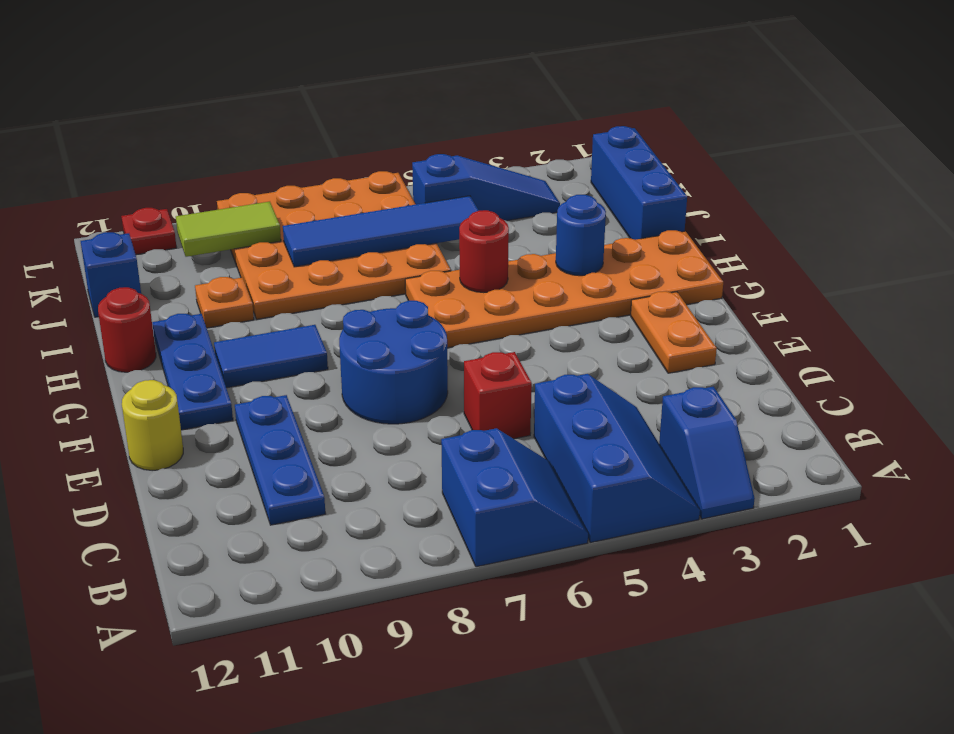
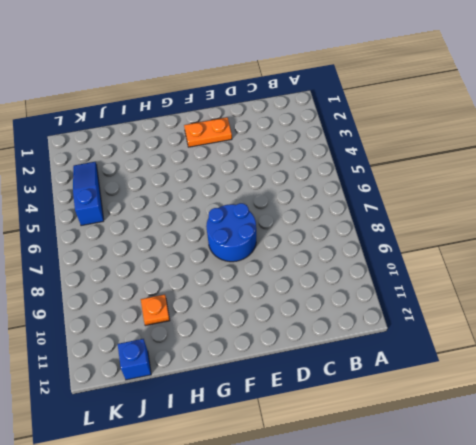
none -> blue 1x2 slope [659,387,755,519]
none -> blue 2x3 slope [534,374,700,542]
none -> blue 2x2 slope [441,428,588,567]

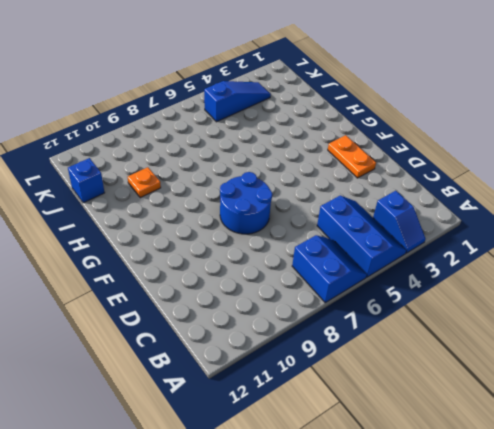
none -> blue 1x3 plate [235,395,326,525]
none -> red 1x1 brick [464,352,532,439]
none -> yellow 1x1 round brick [122,380,183,471]

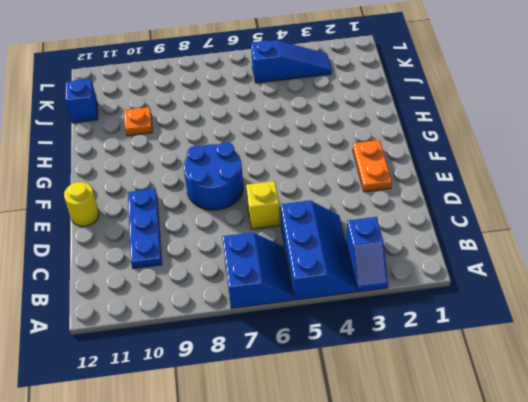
yellow 1x1 brick [246,181,280,229] -> red 1x1 brick [464,352,532,439]
none -> blue 1x3 plate [152,314,233,430]
none -> orange 2x6 plate [405,230,723,348]
none -> blue 1x2 tile [214,325,328,388]

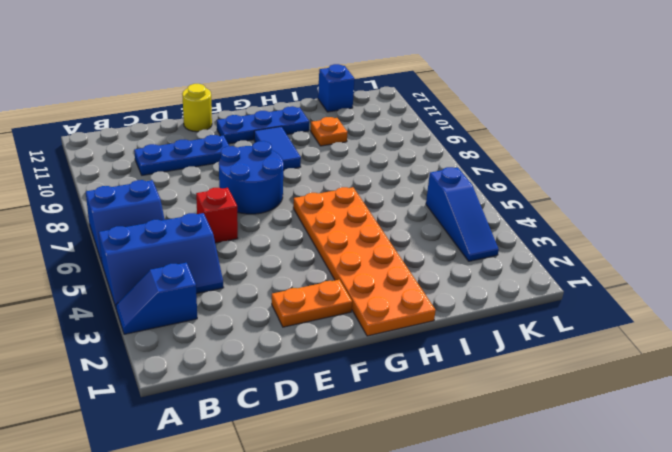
none -> red 1x1 round brick [98,287,156,372]
none -> blue 1x3 brick [591,126,687,240]
none -> orange 4x4 plate [217,171,451,319]

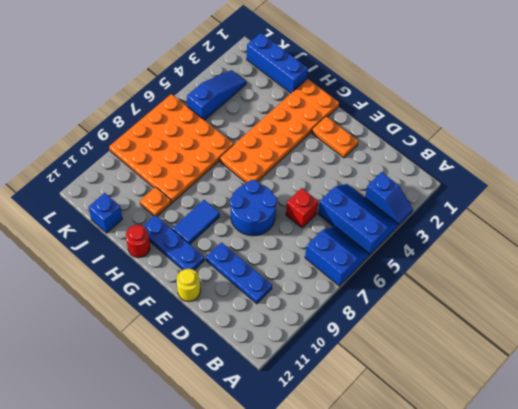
none -> red 1x1 plate [121,208,177,255]
none -> blue 1x1 round brick [556,195,606,276]
none -> red 1x1 round brick [459,210,509,293]

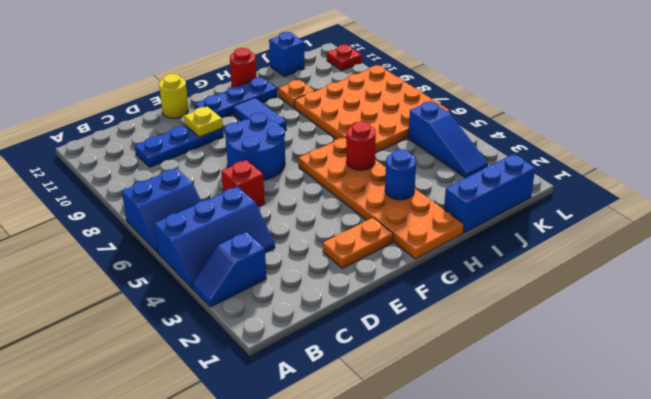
yellow 1x1 plate [184,107,223,137] -> none
none -> blue 1x4 tile [283,196,479,267]
none -> lime 1x2 tile [176,202,281,257]

